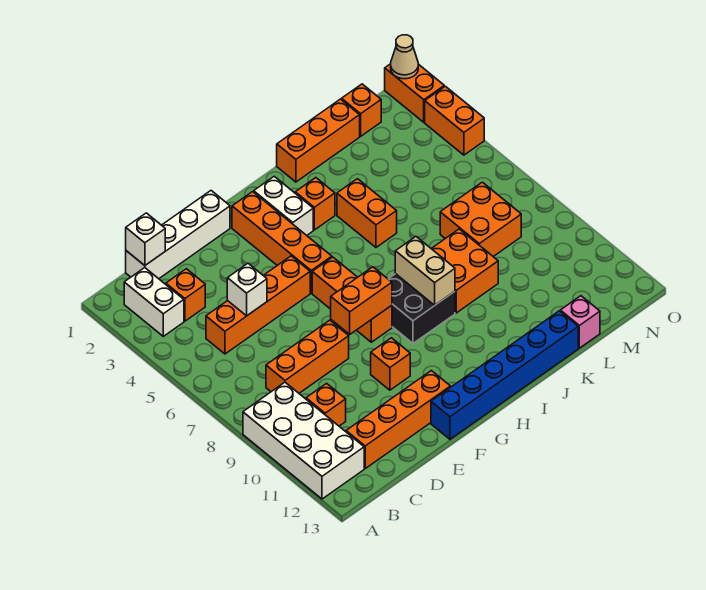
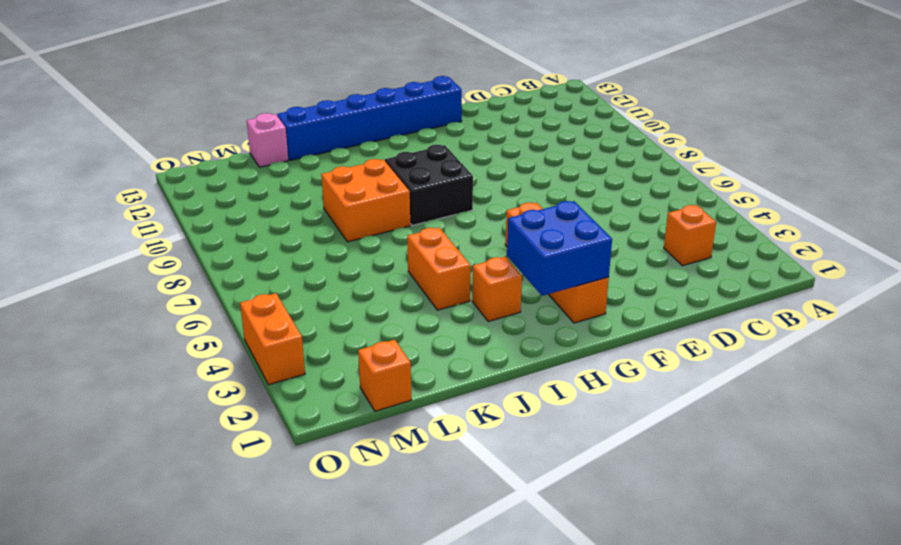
blue 2x2 brick [507,201,612,296] -> none
none -> white 2x4 brick [243,382,364,499]
none -> white 1x2 brick [124,268,184,336]
none -> white 1x4 brick [126,191,230,279]

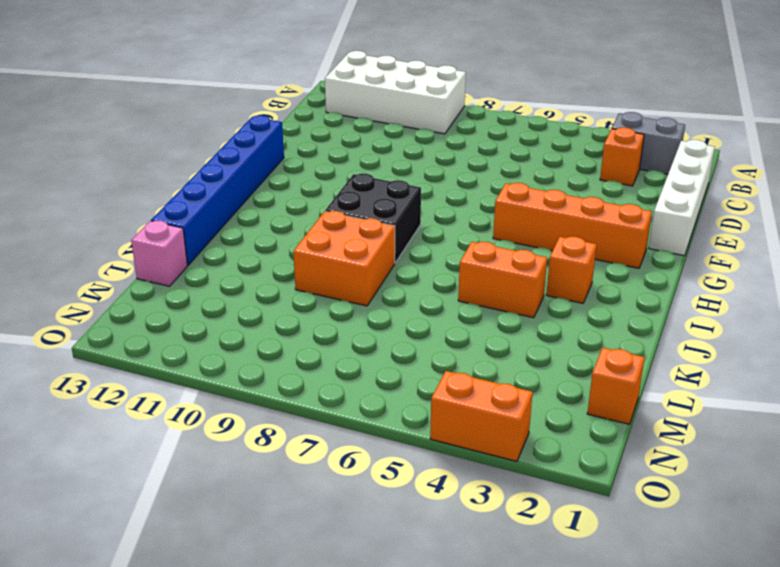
grey 1x2 brick [612,112,685,174] -> white 1x2 brick [124,268,184,336]
none -> orange 1x4 brick [206,256,310,354]
none -> orange 1x3 brick [266,320,349,393]
none -> orange 1x1 brick [306,383,346,426]

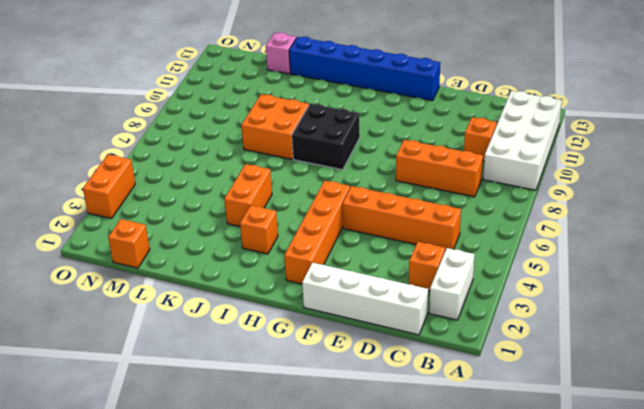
none -> orange 1x4 brick [346,371,450,468]
none -> orange 1x1 brick [371,338,410,390]
none -> orange 1x3 brick [312,257,392,342]

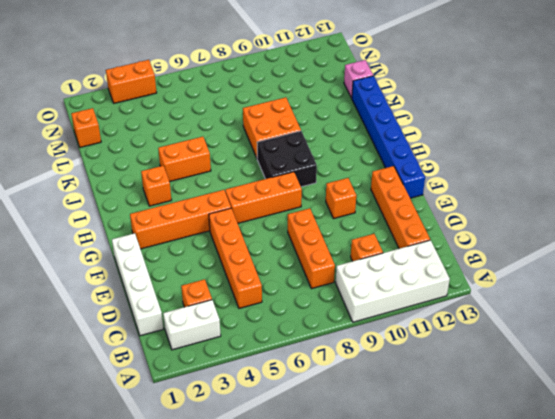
none -> white 1x2 brick [254,176,313,235]
none -> orange 1x3 brick [277,99,360,182]
none -> orange 2x2 brick [440,182,521,256]

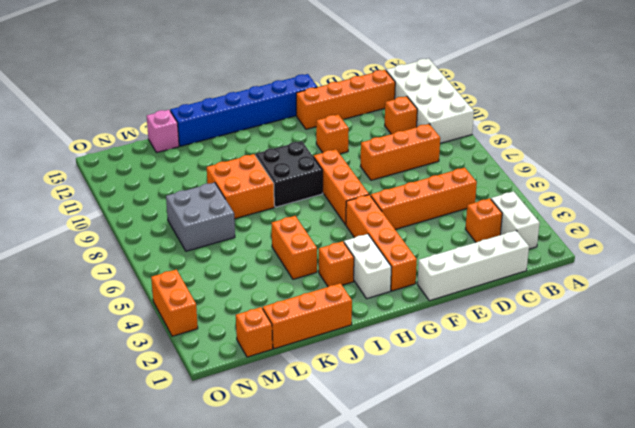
grey 2x2 brick [166,182,235,251] -> orange 2x2 brick [440,182,521,256]
none -> orange 1x2 brick [385,64,444,122]
none -> white 1x1 brick [126,213,165,265]
none -> white 1x1 brick [227,263,267,316]

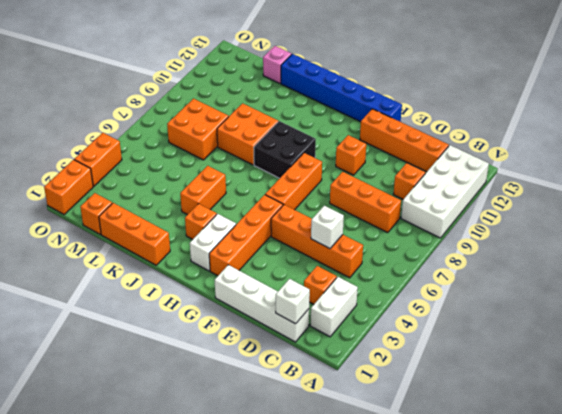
none -> orange 1x2 brick [331,267,392,334]
none -> tan 1x2 brick [395,237,455,305]
none -> tan 1x1 cone [391,35,418,79]

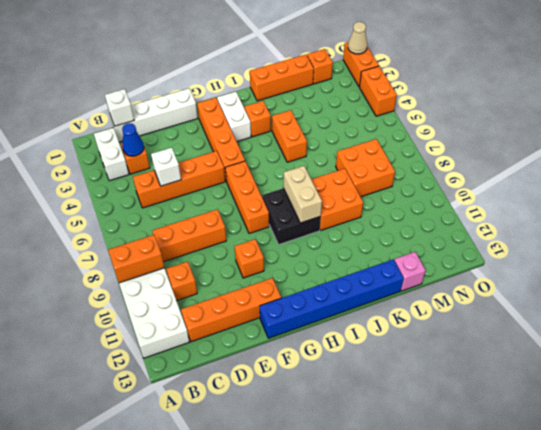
orange 1x2 brick [108,235,164,283] -> orange 1x2 brick moved to [331,267,392,334]
blue 1x1 cone [122,123,144,156] -> none

